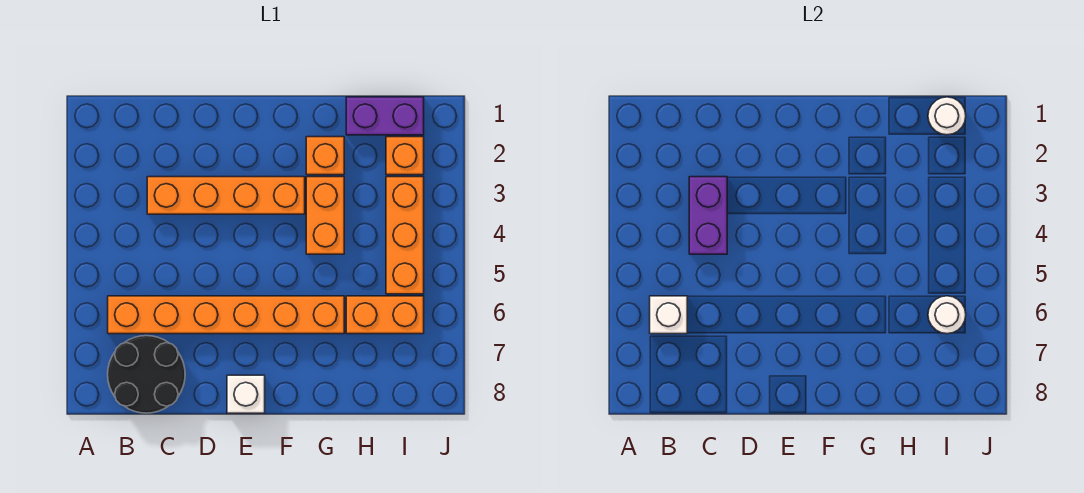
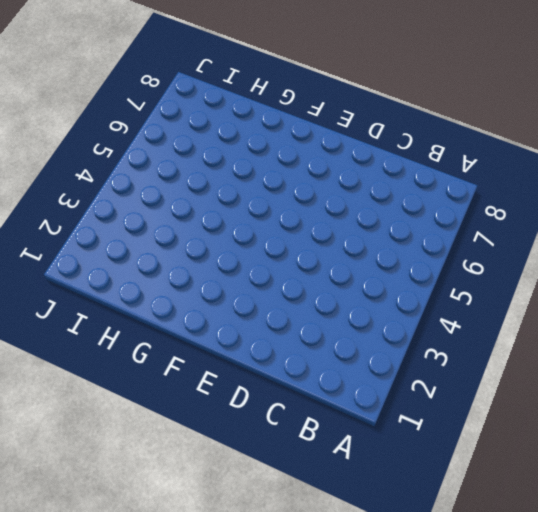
none -> orange 1x6 brick [108,296,344,334]
none -> black 2x2 round brick [108,336,185,413]
none -> orange 1x4 brick [147,177,305,214]

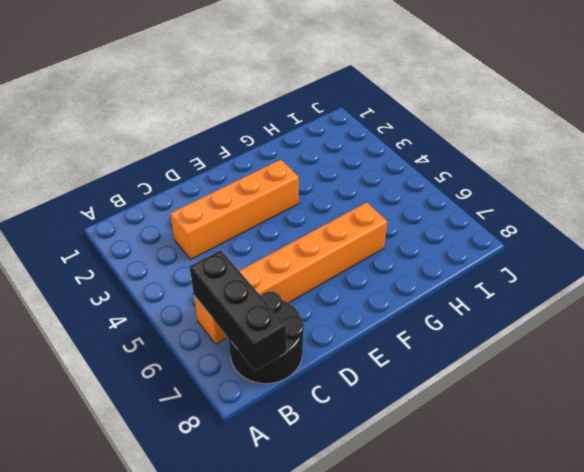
black 1x3 brick [190,250,286,371] -> white 1x1 brick [650,296,687,334]
none -> white 1x1 brick [227,375,265,413]
none -> orange 1x1 brick [306,137,344,175]
none -> orange 1x2 brick [306,177,344,254]

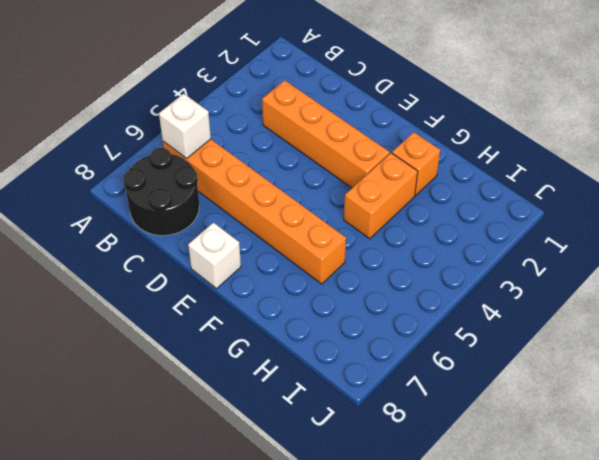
none -> purple 1x2 brick [346,97,424,135]
none -> orange 1x2 brick [346,296,424,334]
none -> orange 1x1 brick [386,137,424,175]

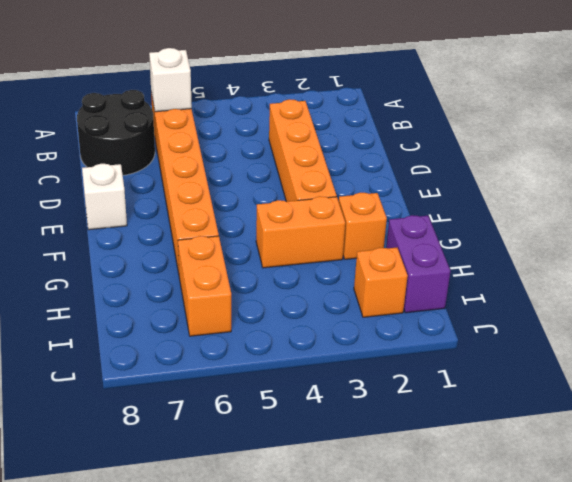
none -> orange 1x3 brick [386,177,424,294]
none -> purple 1x2 brick [689,177,727,254]
none -> white 1x1 round brick [928,97,966,135]

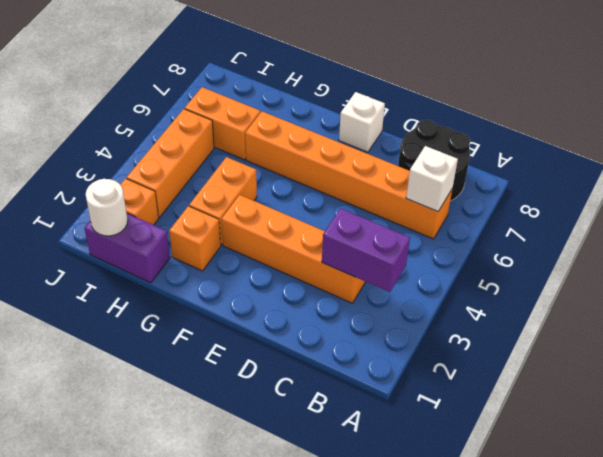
purple 1x2 brick [322,208,410,292] -> purple 1x2 brick turned to [689,177,727,254]
none -> white 1x1 round brick [928,296,966,334]

